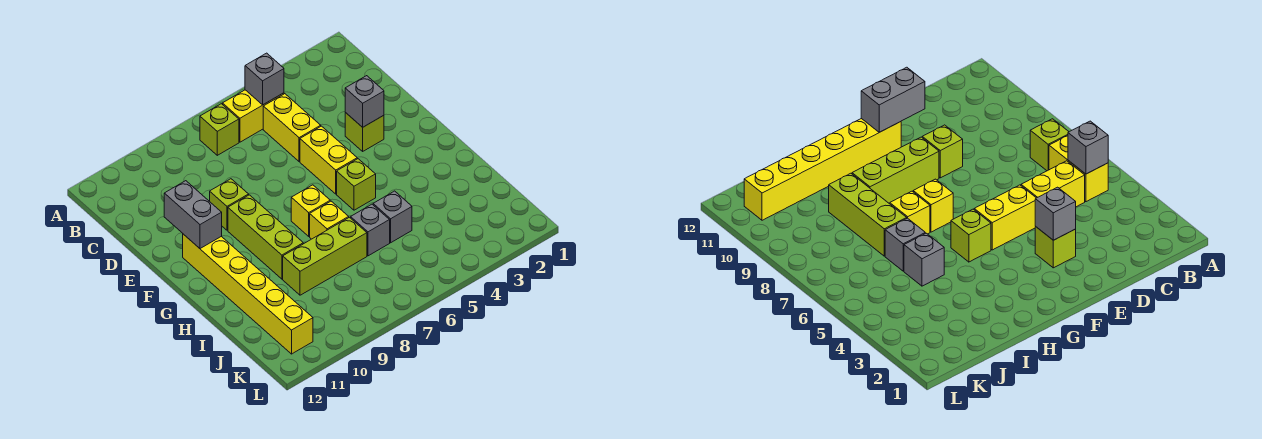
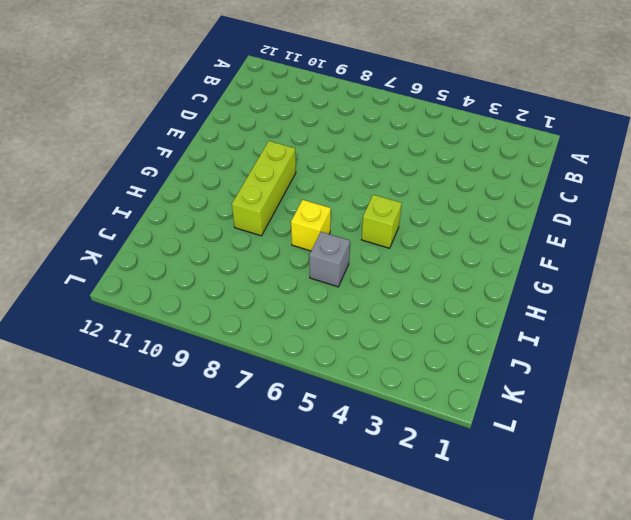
none -> yellow 1x2 brick [223,90,284,142]
none -> lime 1x1 brick [200,104,239,155]
none -> yellow 1x2 brick [263,94,321,162]

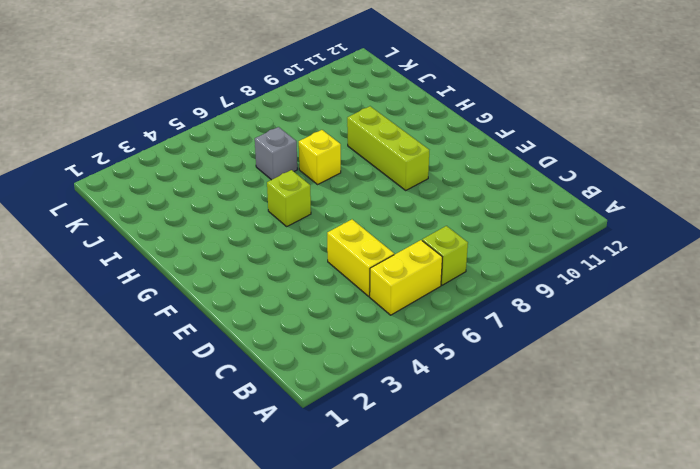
none -> lime 1x1 brick [345,113,384,151]
none -> yellow 1x2 brick [300,126,357,194]
none -> lime 1x1 brick [210,179,249,230]

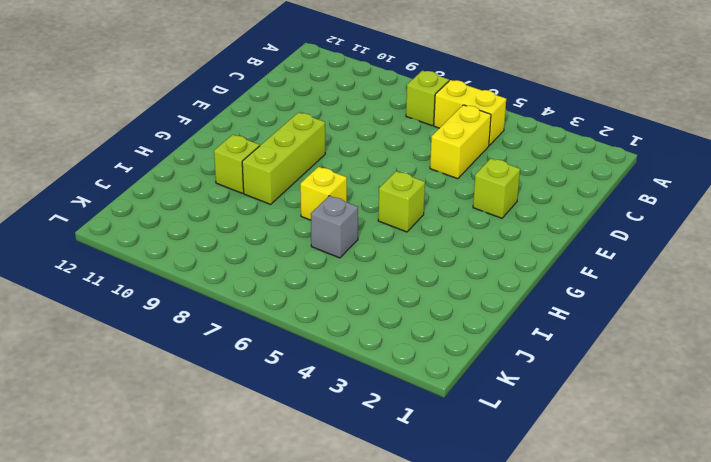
lime 1x1 brick [214,135,260,193] -> lime 1x1 brick moved to [210,179,249,230]
none -> yellow 1x2 brick [300,126,357,194]
none -> yellow 1x6 brick [183,234,313,354]
none -> yellow 1x1 brick [291,185,330,236]

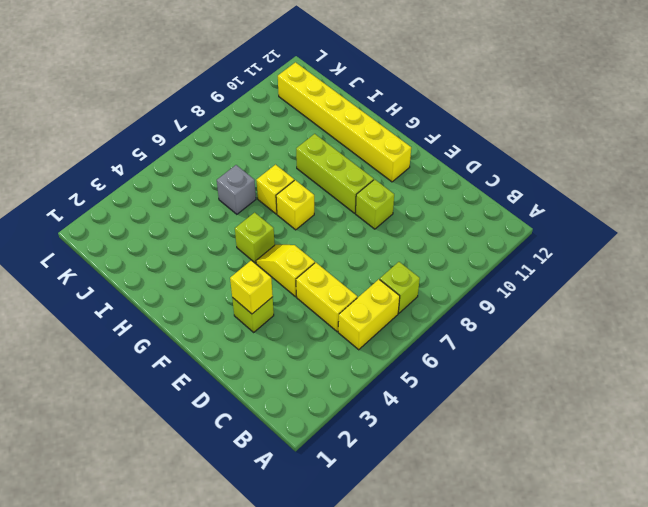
yellow 1x1 brick [230,261,273,314] -> grey 1x1 brick [345,76,384,127]
yellow 1x2 slope [256,245,315,297] -> yellow 1x2 brick [300,126,357,194]
none -> grey 1x1 brick [373,191,412,243]
none -> lime 1x3 brick [283,217,367,295]
none -> grey 1x1 brick [245,53,284,105]

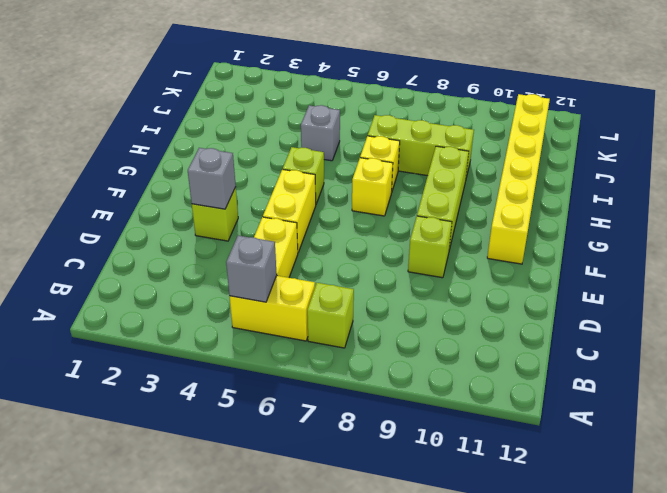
none -> grey 1x1 brick [351,204,390,256]
none -> grey 1x2 brick [164,181,222,249]

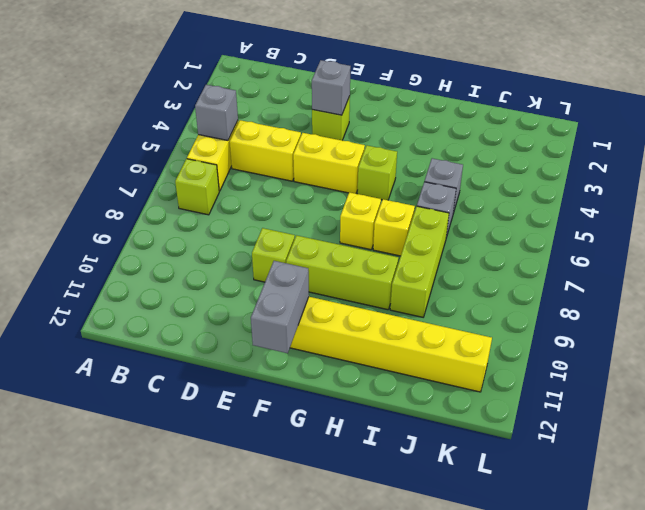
grey 1x2 brick [251,261,309,353] -> grey 1x2 brick turned to [164,181,222,249]

